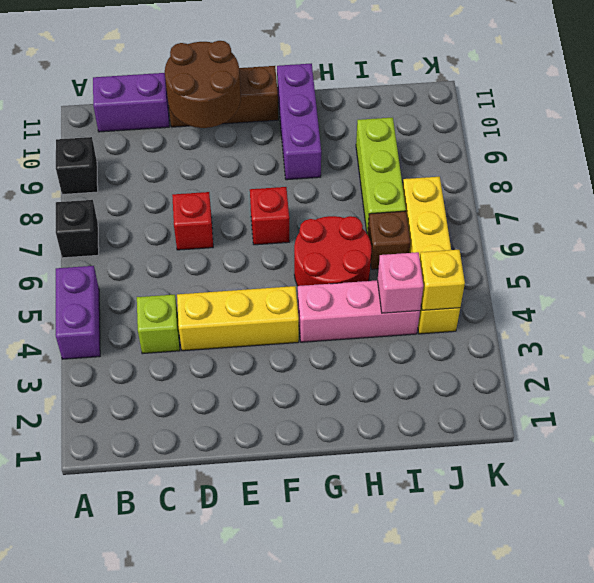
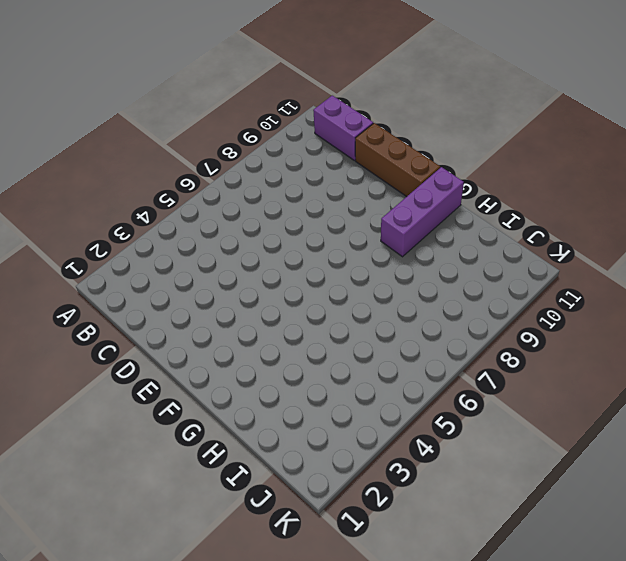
none -> purple 1x2 brick [56,266,100,359]
none -> black 1x1 brick [56,200,99,258]
none -> black 1x1 brick [56,137,98,195]

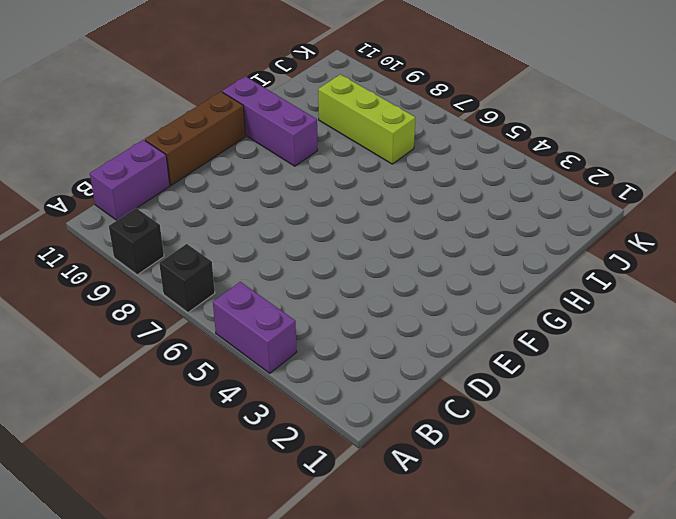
none -> lime 1x1 brick [137,295,180,354]
none -> yellow 1x3 brick [177,286,299,351]
none -> red 1x1 brick [172,192,213,250]

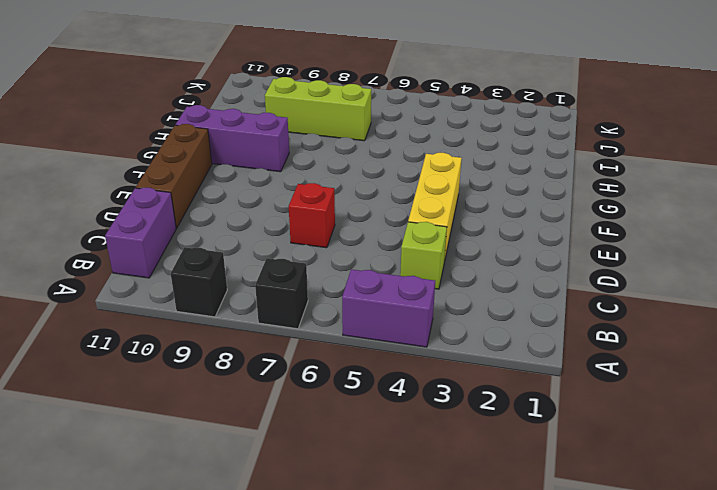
none -> red 1x1 brick [250,187,290,245]
none -> pink 1x3 brick [298,280,420,342]
none -> red 2x2 round brick [294,216,371,286]

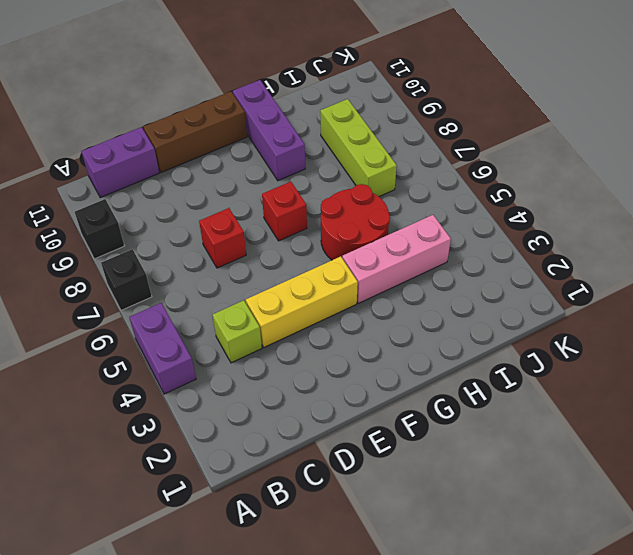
none -> brown 1x1 brick [368,211,410,269]
none -> yellow 1x4 brick [403,177,460,334]
none -> brown 2x2 round brick [165,41,241,128]

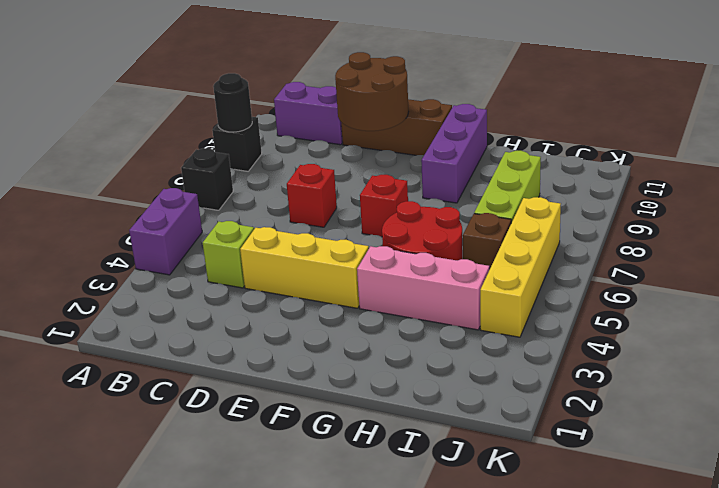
black 1x1 round brick [213,73,252,132] -> none
none -> pink 1x1 brick [378,252,423,313]
none -> yellow 1x1 brick [420,250,465,310]

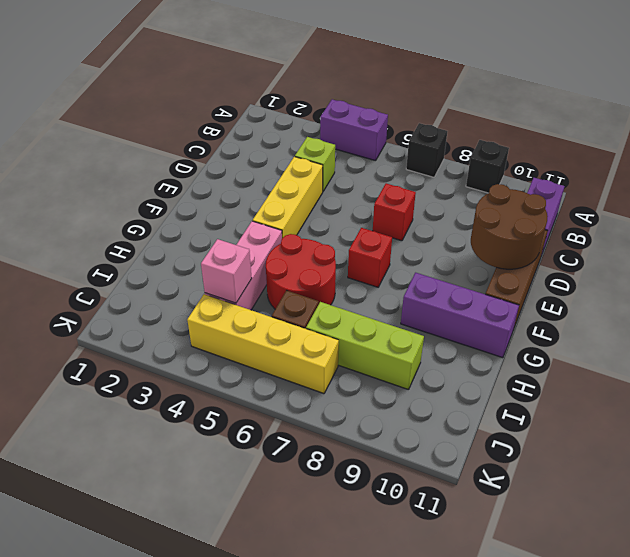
none -> yellow 1x1 brick [420,250,465,310]

